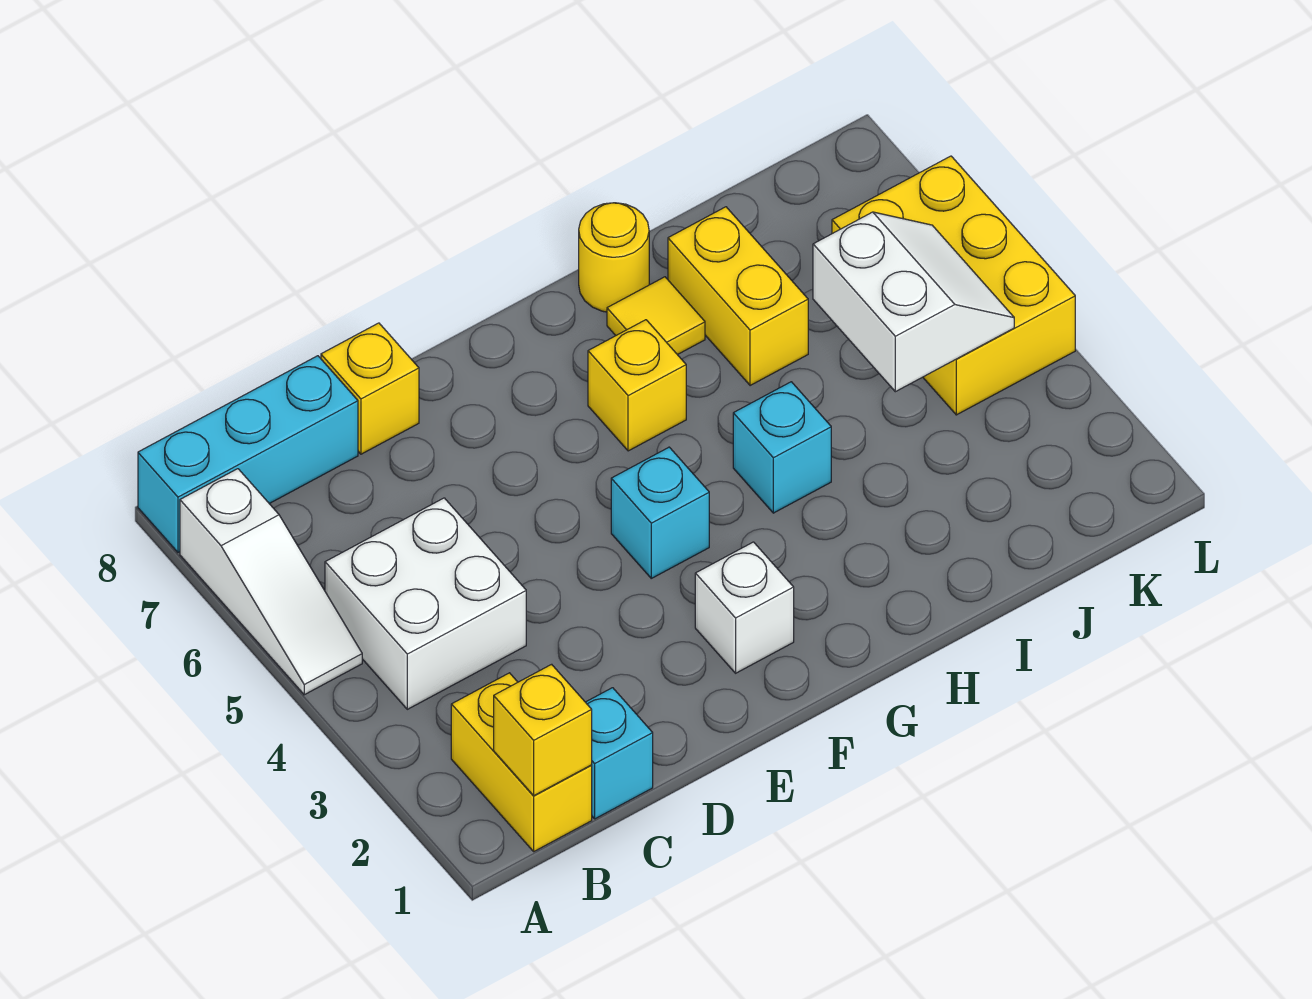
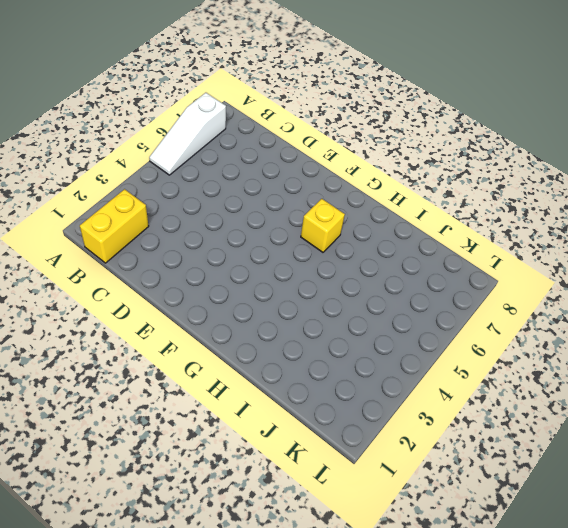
none -> cyan 1x3 brick [138,356,358,552]
none -> white 2x2 brick [325,498,526,709]
none -> cyan 1x1 brick [586,688,653,819]

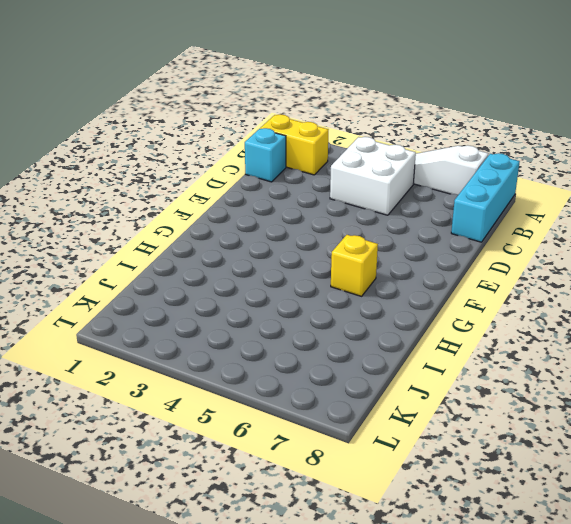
none -> yellow 1x1 brick [321,323,419,454]
none -> white 1x1 brick [695,542,794,673]
none -> cyan 1x1 brick [611,447,709,578]

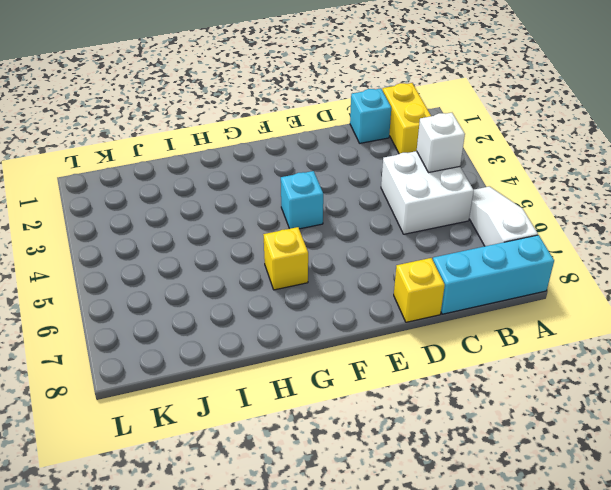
white 1x1 brick [417,113,465,173] -> white 1x1 brick moved to [695,542,794,673]
none -> cyan 1x1 brick [733,382,831,513]
none -> yellow 1x1 tile [607,277,705,355]
none -> yellow 1x1 round brick [579,203,649,312]

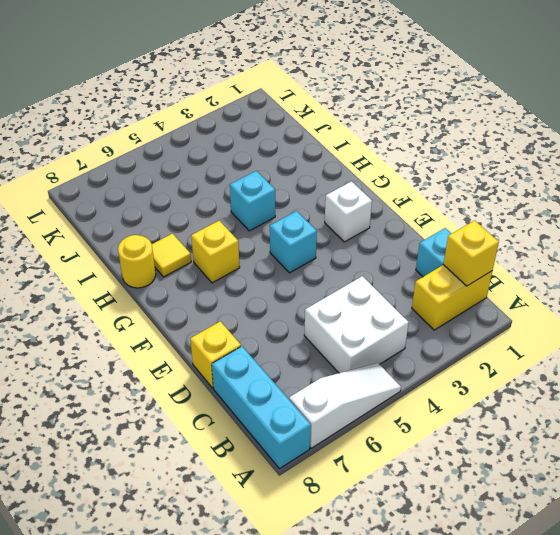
none -> yellow 1x2 brick [668,207,808,386]
none -> yellow 2x3 brick [832,156,1075,415]
none -> white 2x2 slope [813,212,1014,392]

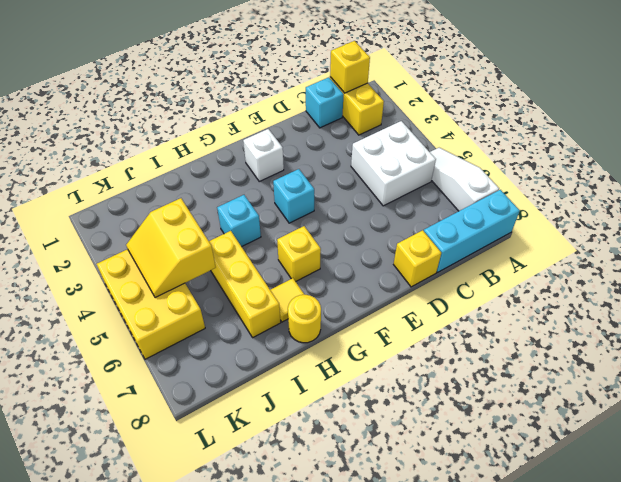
yellow 1x3 brick [209,231,281,338] -> yellow 1x2 brick [668,207,808,386]
yellow 2x2 slope [126,198,216,298] -> white 2x2 slope [813,212,1014,392]

